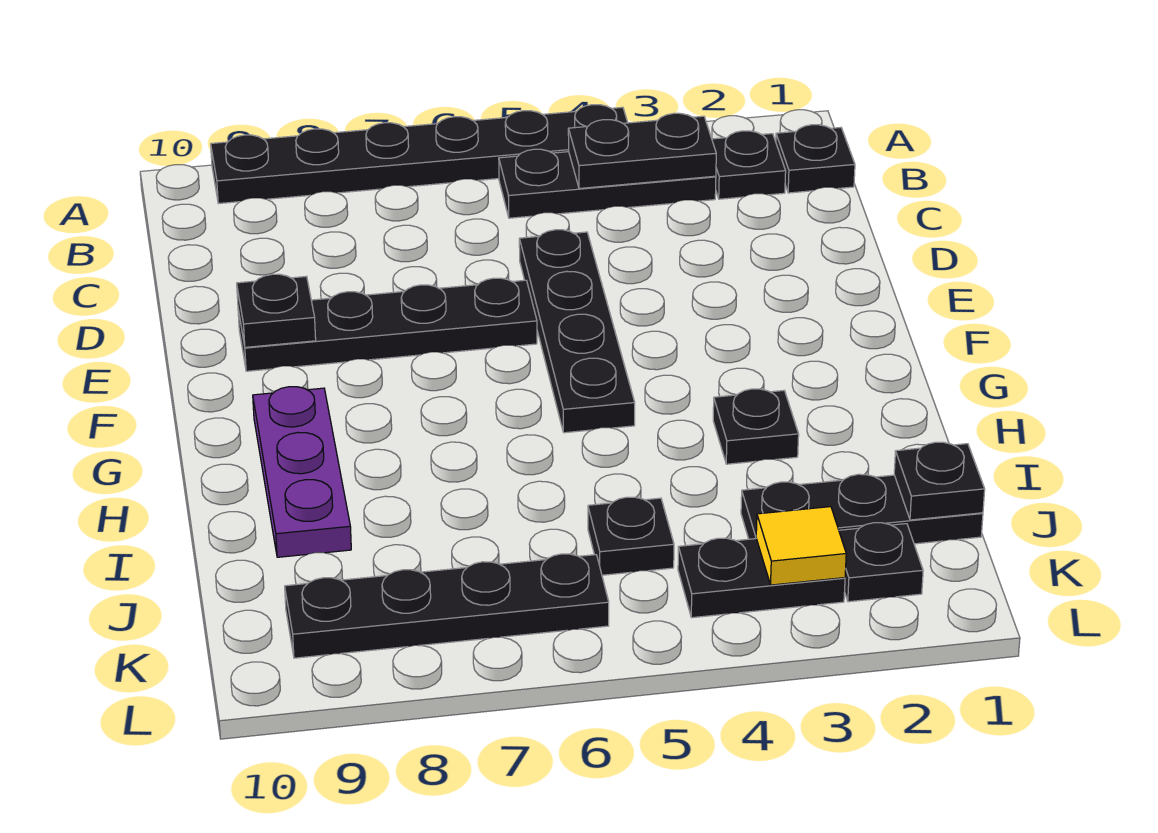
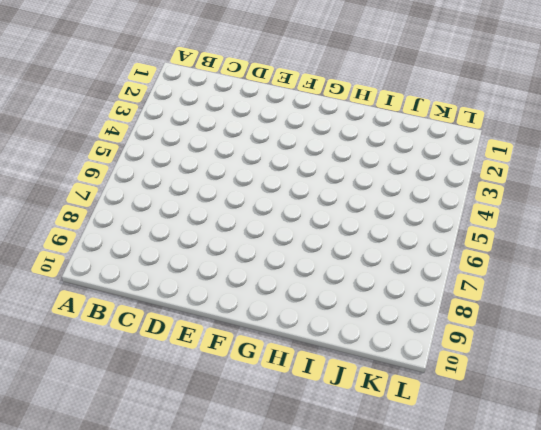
none -> black 1x6 plate [211,105,628,204]
none -> black 1x1 plate [776,125,855,193]
none -> black 1x1 plate [712,131,786,199]

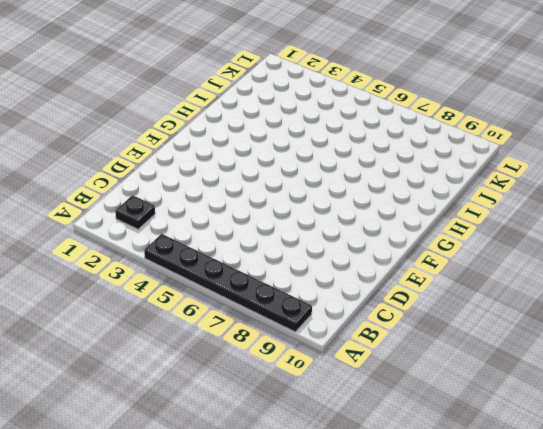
none -> black 1x1 plate [776,125,855,193]
none -> black 1x3 plate [499,149,716,218]
none -> black 1x4 plate [519,230,635,433]

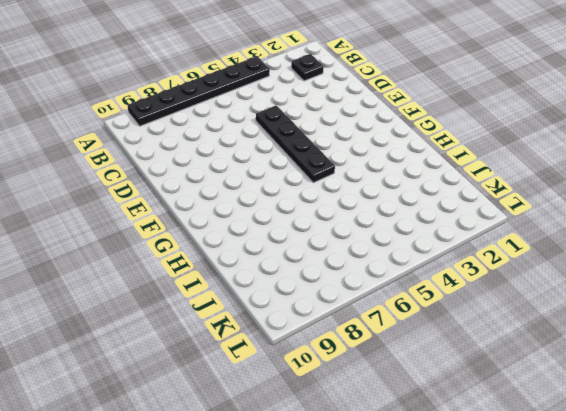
none -> black 1x1 plate [776,125,855,193]
none -> black 1x3 plate [499,149,716,218]
none -> black 1x4 plate [238,278,537,371]

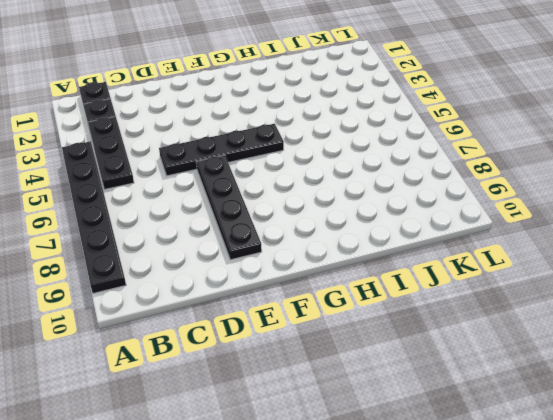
none -> purple 1x3 plate [253,387,351,557]
none -> black 1x1 plate [713,389,799,464]
none -> black 1x3 plate [741,474,983,544]

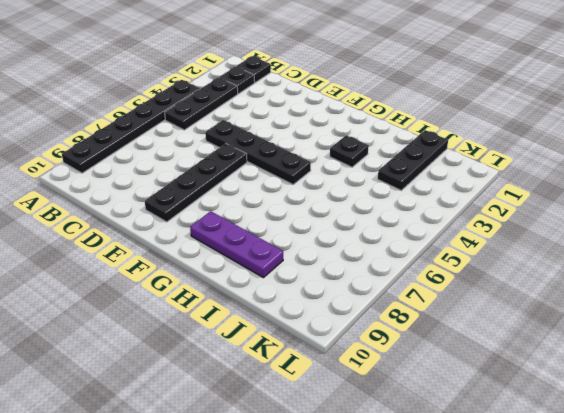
none -> black 1x1 plate [588,497,674,575]
none -> black 1x1 plate [839,523,923,602]
none -> black 1x2 plate [678,538,845,618]

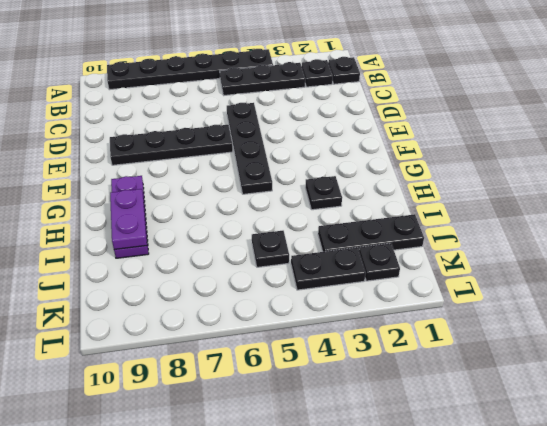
purple 1x2 plate [110,189,147,250] -> none
none -> black 1x4 plate [285,554,609,658]
none -> black 1x2 plate [568,113,716,188]
none -> black 1x1 plate [237,274,316,347]

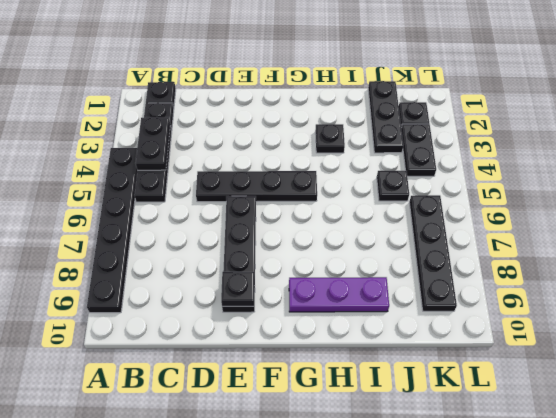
none -> black 1x1 plate [894,442,985,520]
none -> yellow 1x1 tile [756,507,846,585]

